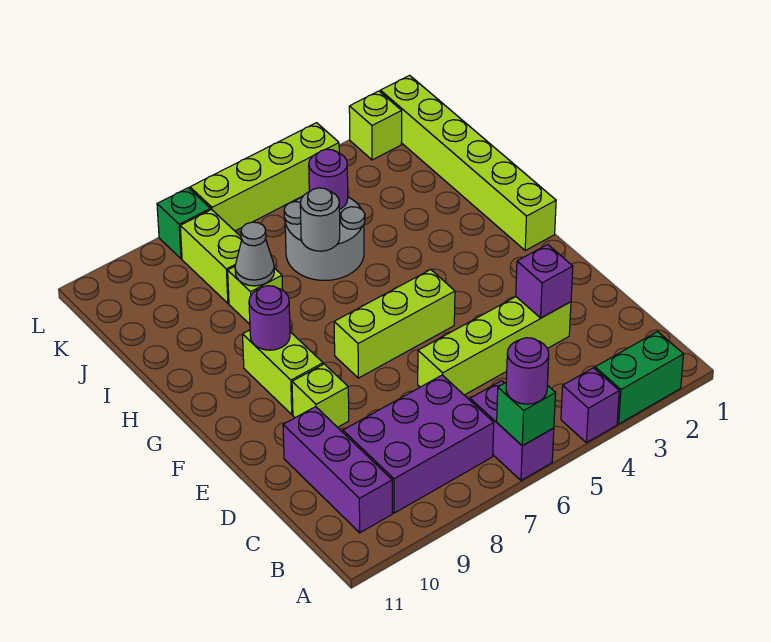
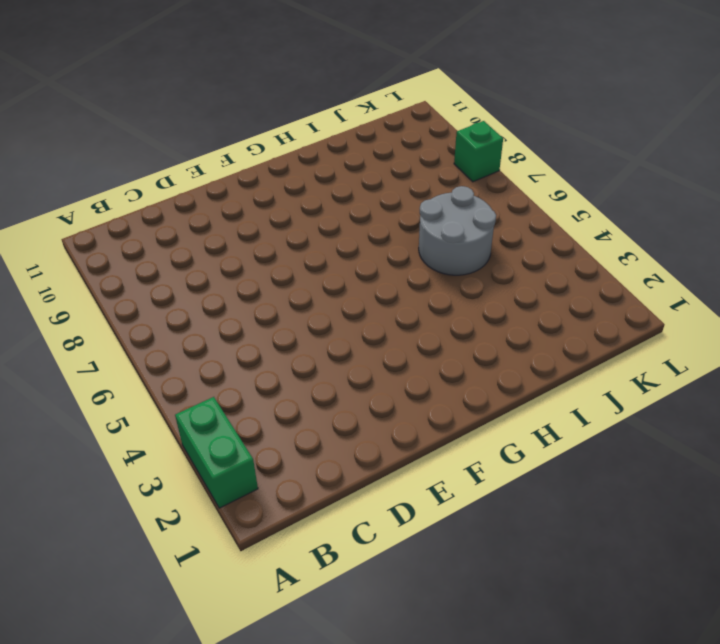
none -> purple 1x1 brick [561,368,619,443]
none -> purple 1x2 brick [470,381,554,480]
none -> purple 2x3 brick [343,375,494,513]

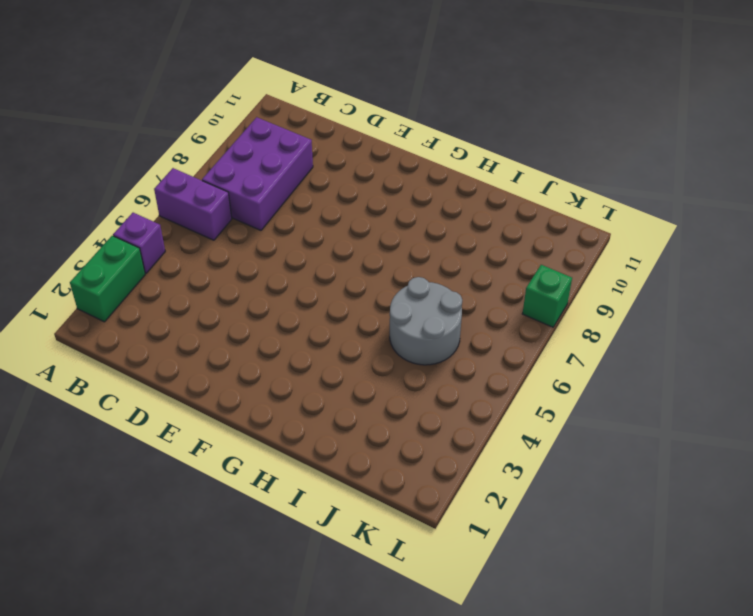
none -> purple 1x3 brick [283,407,392,533]
none -> lime 1x4 brick [418,297,571,395]
none -> lime 1x1 brick [292,364,349,427]

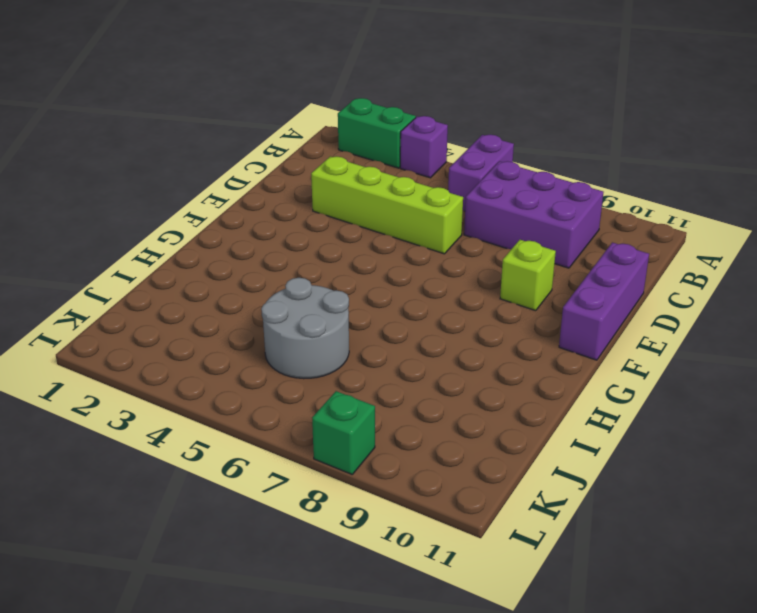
purple 1x3 brick [559,242,649,360] -> purple 1x3 brick moved to [283,407,392,533]
none -> lime 1x3 brick [334,270,455,378]
none -> lime 1x2 brick [243,330,323,414]
none -> lime 1x6 brick [380,75,556,250]

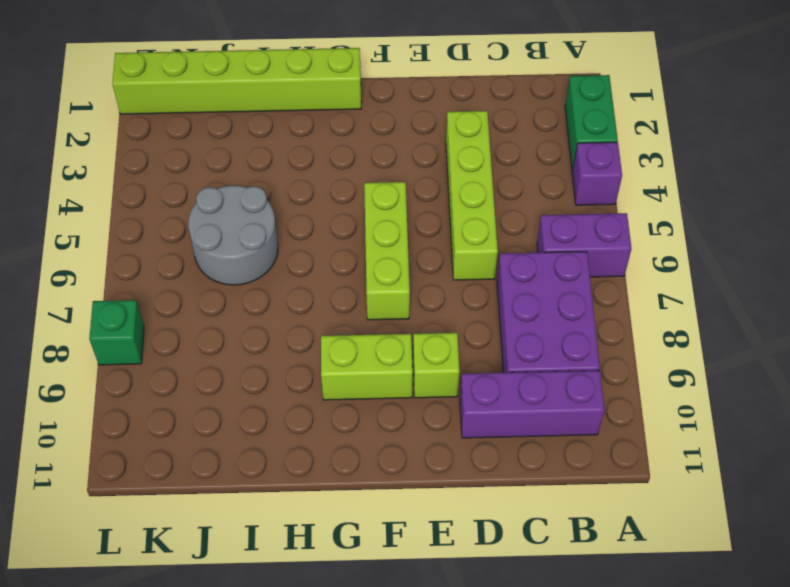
none -> lime 1x1 brick [228,267,283,324]
none -> lime 1x2 brick [180,210,242,303]
none -> lime 1x1 brick [349,91,402,160]

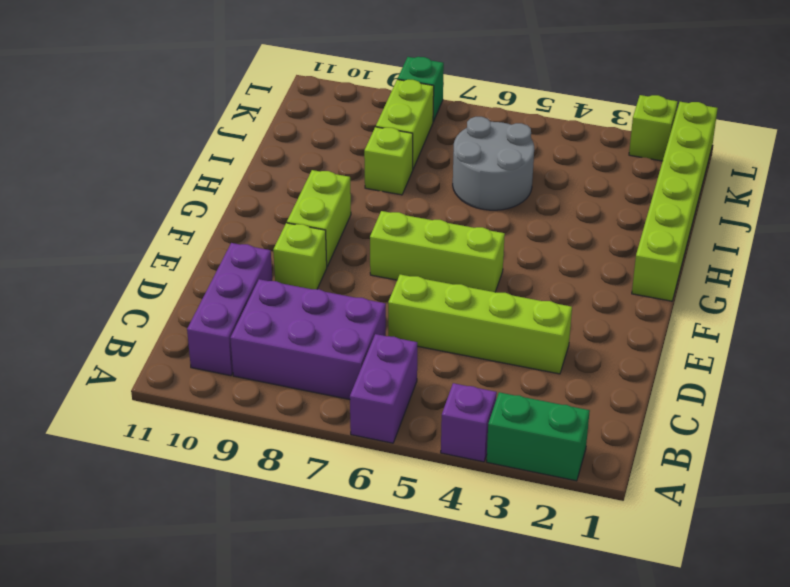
none -> lime 1x4 brick [190,123,339,231]
none -> green 1x1 brick [497,383,556,446]
none -> purple 1x1 brick [516,244,573,318]

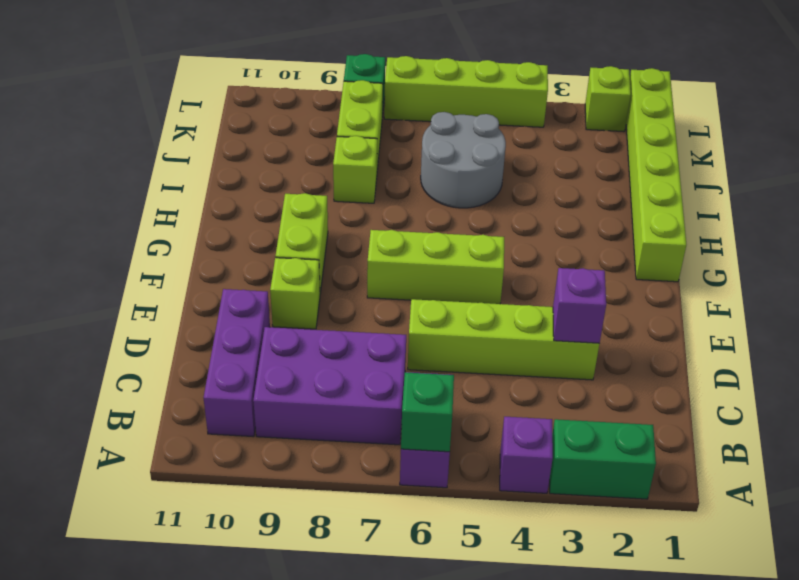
none -> purple 1x1 round brick [249,286,290,350]
none -> grey 1x1 round brick [300,188,340,251]
none -> grey 1x1 cone [235,222,274,286]

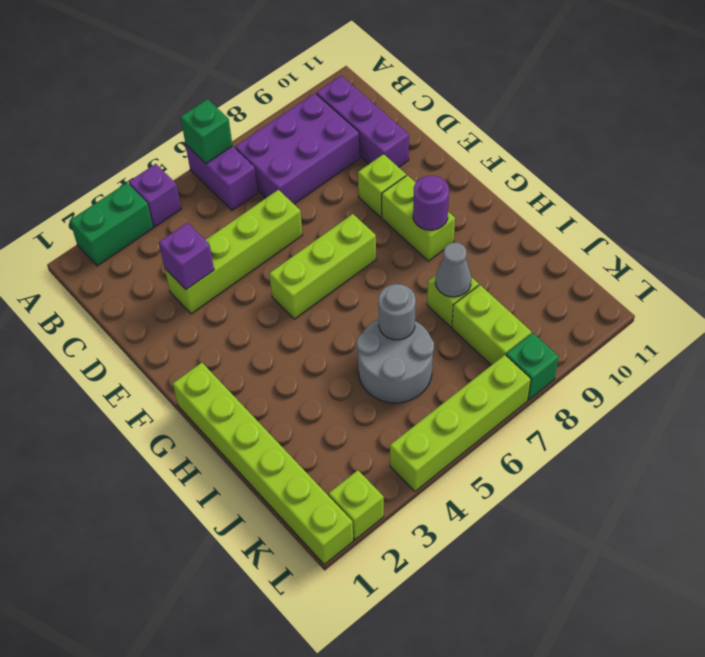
none -> purple 1x1 round brick [309,149,348,210]
none -> purple 1x1 round brick [506,338,549,404]

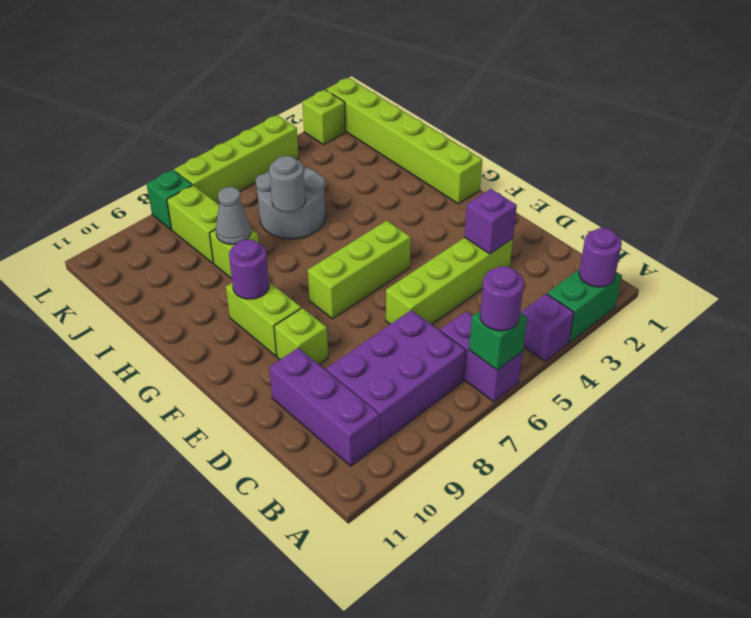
purple 1x1 round brick [579,228,622,287] -> purple 1x1 round brick moved to [309,149,348,210]

